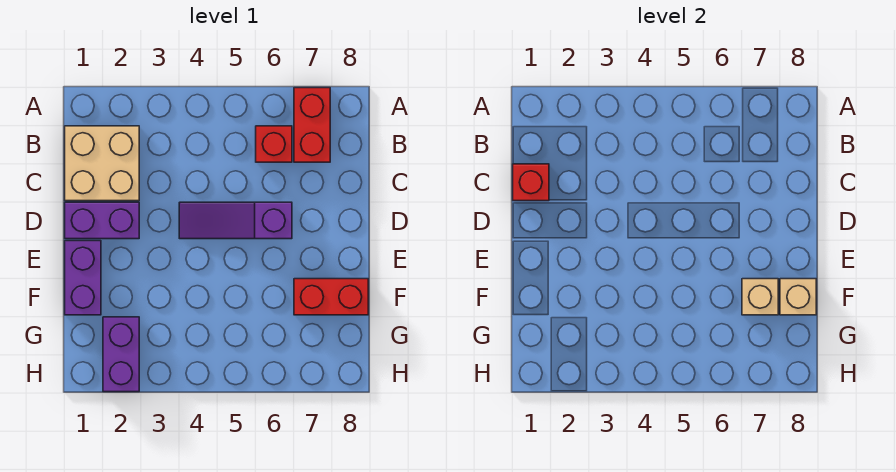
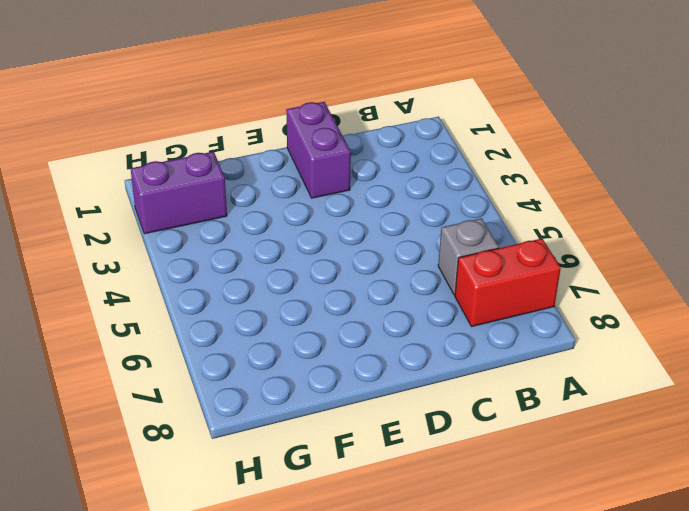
grey 1x1 brick [438,218,499,295] -> red 1x1 brick [256,126,292,162]
none -> tan 2x2 brick [65,126,139,201]
none -> purple 1x3 slope [179,202,292,239]

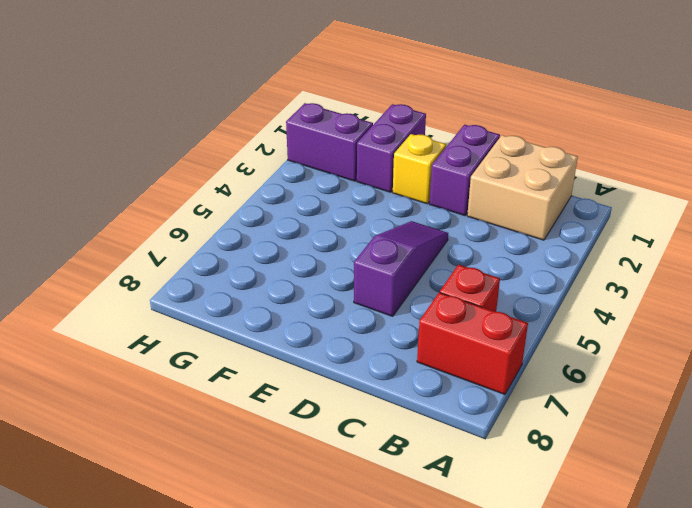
yellow 1x1 brick [393,134,446,204] -> none
purple 1x2 brick [357,104,426,192] -> purple 1x2 brick turned to [65,241,101,315]
none -> red 1x2 brick [294,279,368,315]
none -> red 1x1 brick [513,164,549,201]

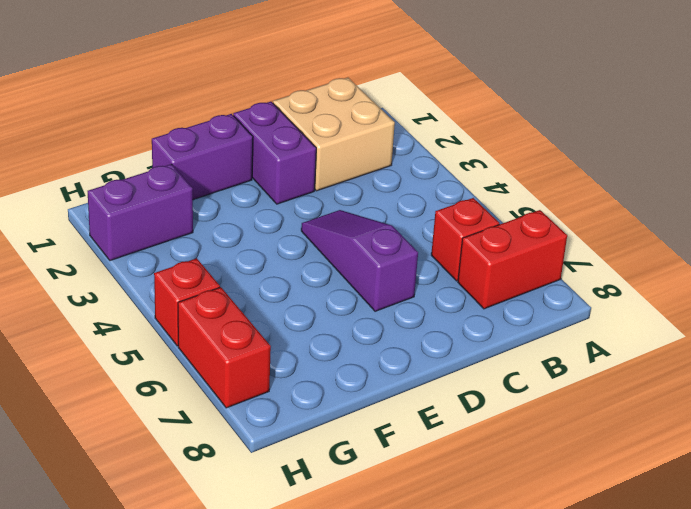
red 1x1 brick [154,258,220,346] -> red 1x1 brick moved to [513,164,549,201]
red 1x2 brick [178,287,271,408] -> red 1x2 brick moved to [294,279,368,315]
none -> tan 1x1 brick [742,279,778,315]
none -> tan 1x1 brick [780,279,816,315]

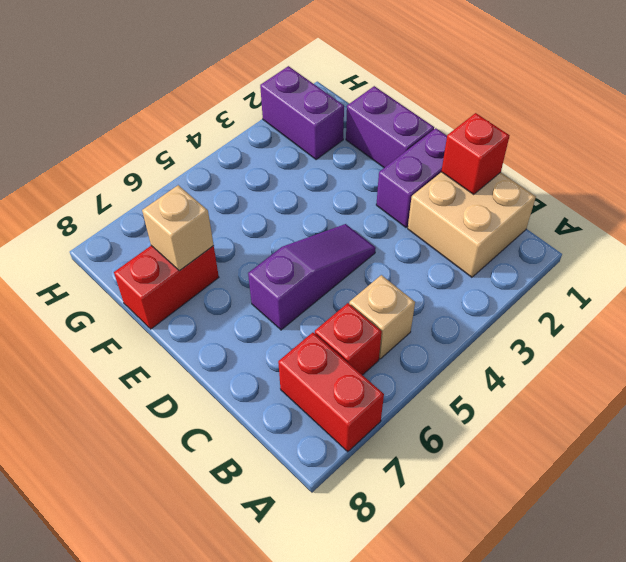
tan 1x1 brick [349,275,415,359] -> tan 1x1 brick moved to [780,279,816,315]

